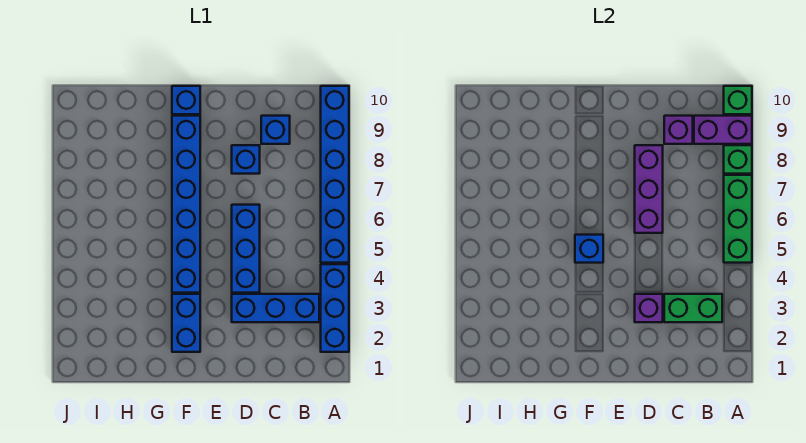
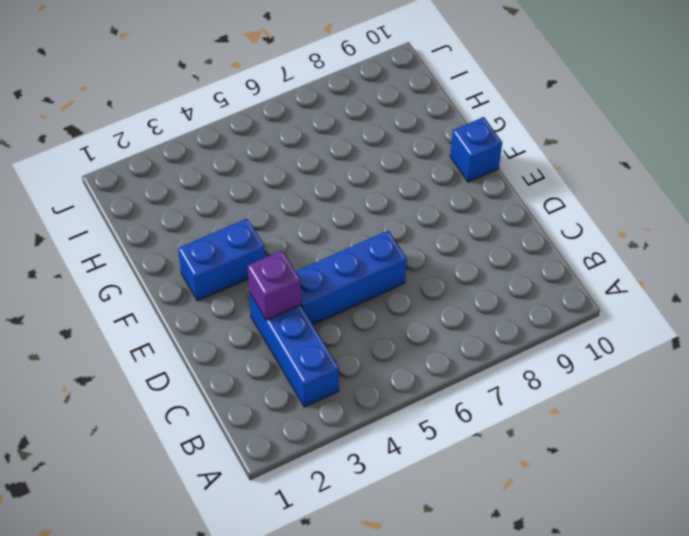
none -> blue 1x3 brick [321,264,349,352]
none -> blue 1x6 brick [321,86,349,263]
none -> blue 1x1 brick [261,116,290,144]

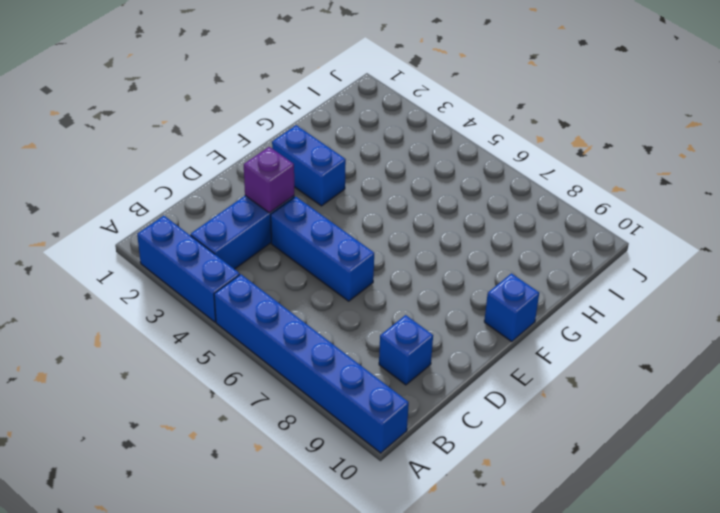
none -> blue 1x1 brick [232,145,260,174]
none -> blue 1x6 brick [172,116,200,293]
none -> green 1x3 brick [724,175,752,263]

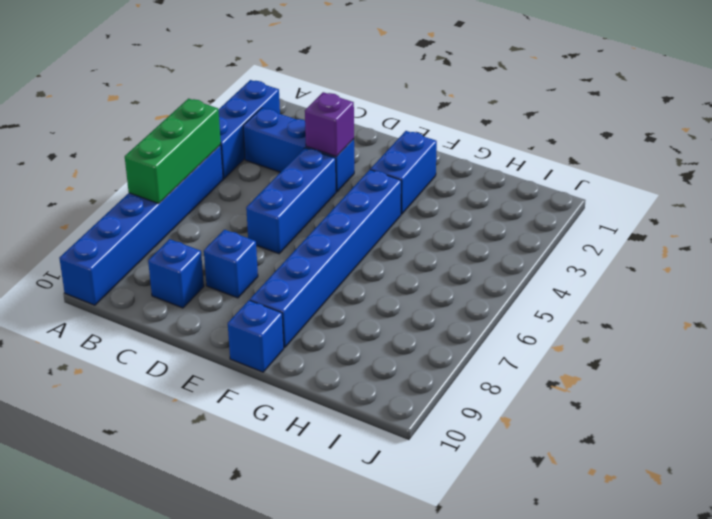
none -> green 1x1 brick [724,145,752,174]
none -> purple 1x2 brick [694,116,752,144]
none -> green 1x1 brick [724,86,752,114]

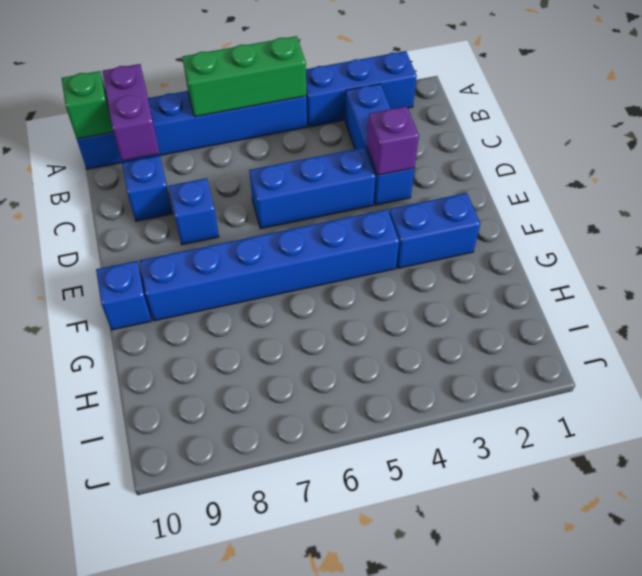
none -> green 1x1 brick [724,145,752,174]
none -> green 1x2 brick [664,294,722,322]
none -> purple 1x1 brick [664,116,693,144]

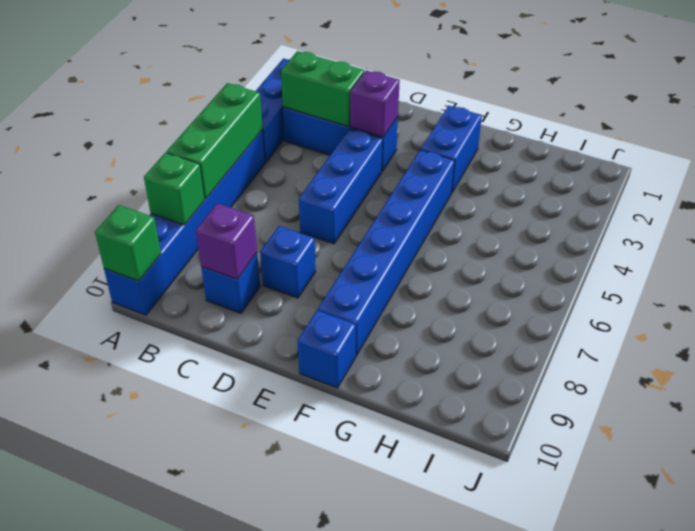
none -> purple 1x2 brick [694,116,752,144]
none -> purple 1x3 brick [635,145,663,233]
none -> blue 1x1 brick [575,235,603,263]

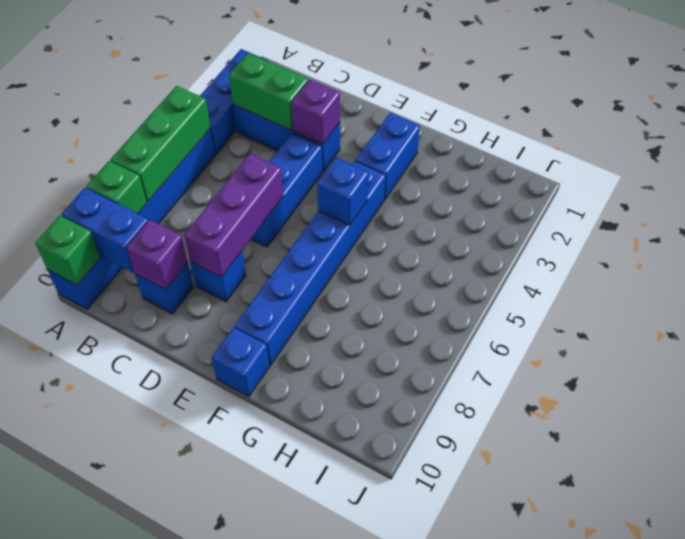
blue 1x2 brick [61,188,148,273] -> purple 1x2 brick [694,116,752,144]

